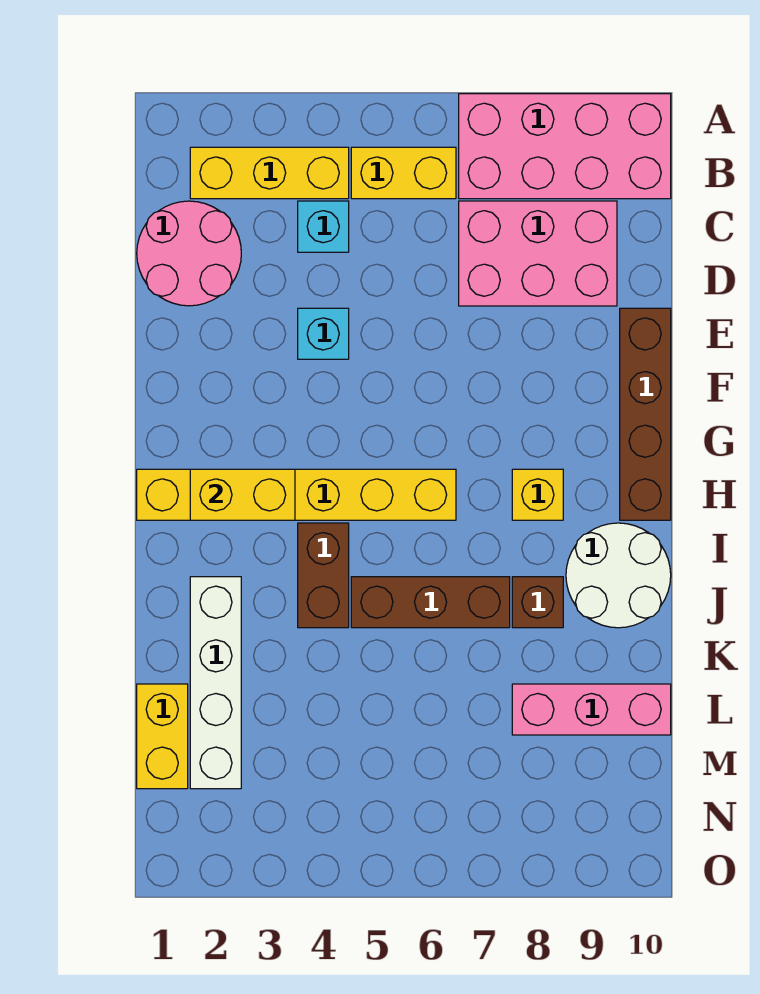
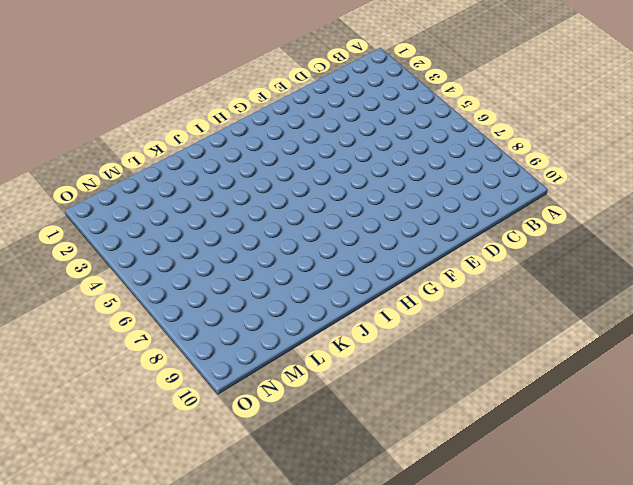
none -> pink 2x4 brick [459,94,671,199]
none -> yellow 1x3 brick [190,147,349,199]
none -> yellow 1x2 brick [351,147,456,199]

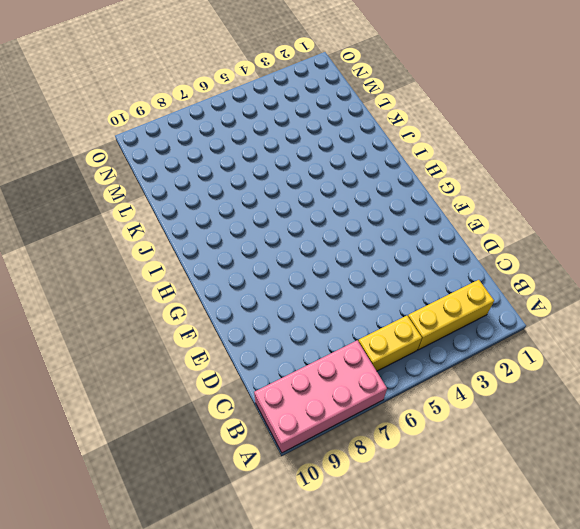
none -> pink 2x2 round brick [137,201,241,306]
none -> cyan 1x1 brick [298,201,349,252]
none -> pink 2x3 brick [459,201,617,306]

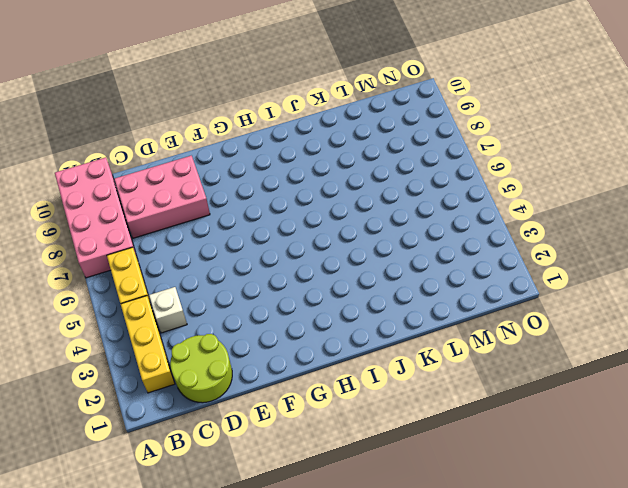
lime 2x2 round brick [170,334,232,403] -> pink 2x2 round brick [137,201,241,306]
white 1x1 brick [149,287,187,333] -> cyan 1x1 brick [298,201,349,252]
pink 2x3 brick [114,156,210,238] -> pink 2x3 brick turned to [459,201,617,306]
none -> cyan 1x1 brick [298,308,349,359]
none -> brown 1x4 brick [620,308,671,520]
none -> yellow 1x6 brick [137,469,456,520]

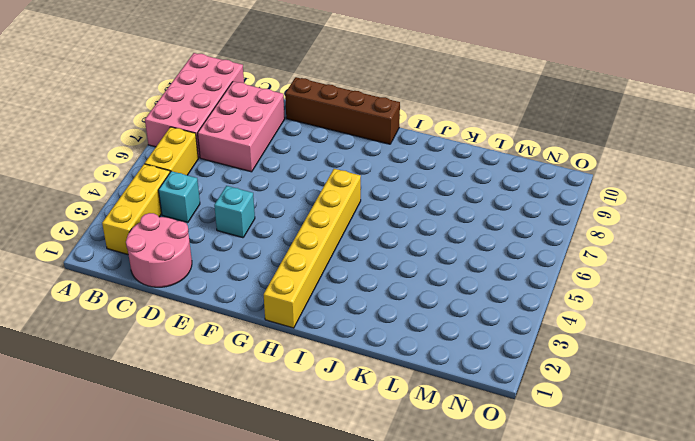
none -> yellow 1x1 brick [512,469,563,520]
none -> brown 1x2 brick [298,523,349,628]
none -> white 2x2 round brick [566,523,671,628]

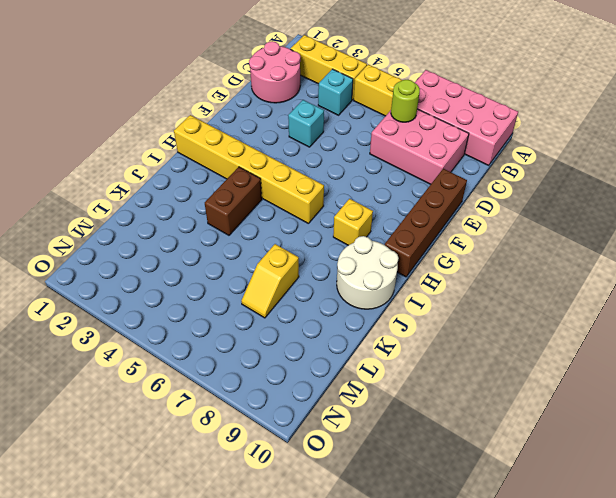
lime 1x1 round brick [391,80,420,122] -> none
yellow 1x2 slope [241,244,299,318] -> none
none -> white 1x4 brick [190,577,241,789]
none -> brown 1x3 brick [351,577,510,628]
none -> brown 1x1 brick [512,577,563,628]

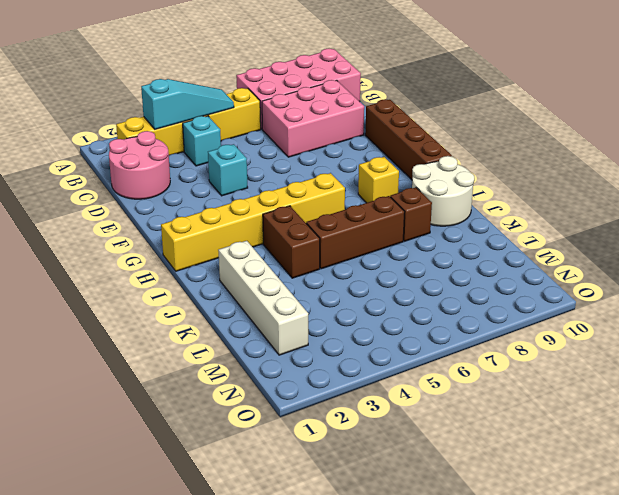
cyan 1x3 slope [141,79,234,129] -> none
none -> yellow 1x2 brick [137,684,188,789]
none -> pink 1x3 brick [512,684,671,735]
none -> yellow 1x2 brick [190,469,295,520]

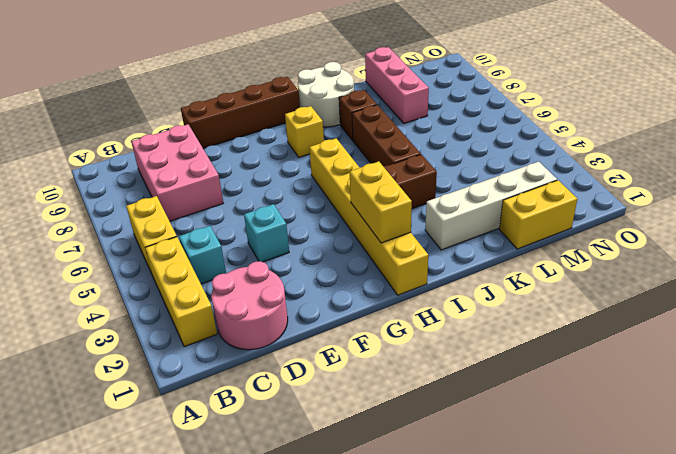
none -> pink 2x4 brick [459,94,671,199]

